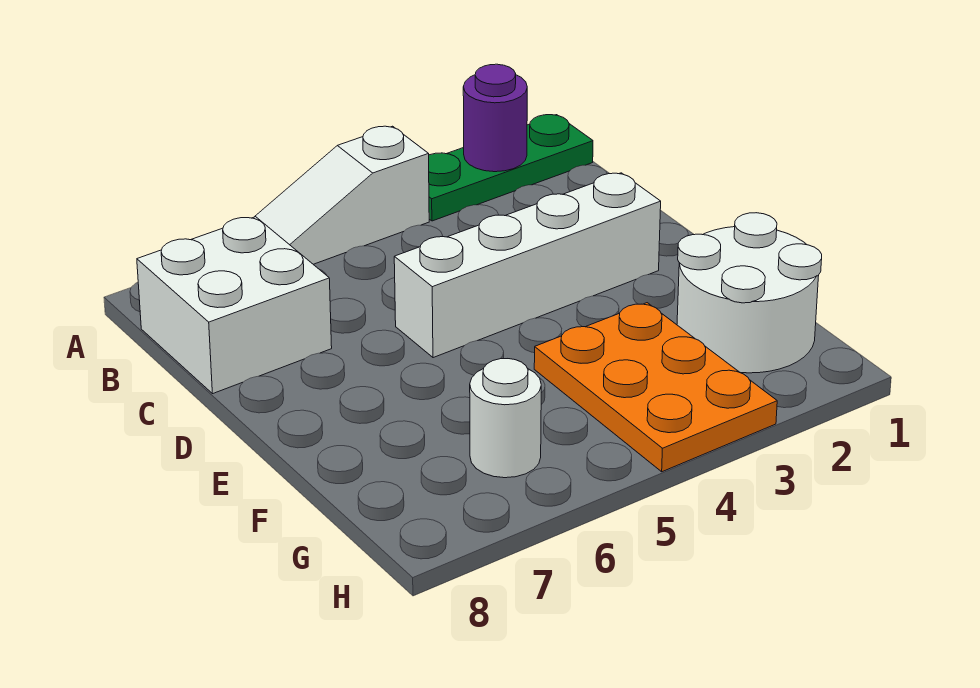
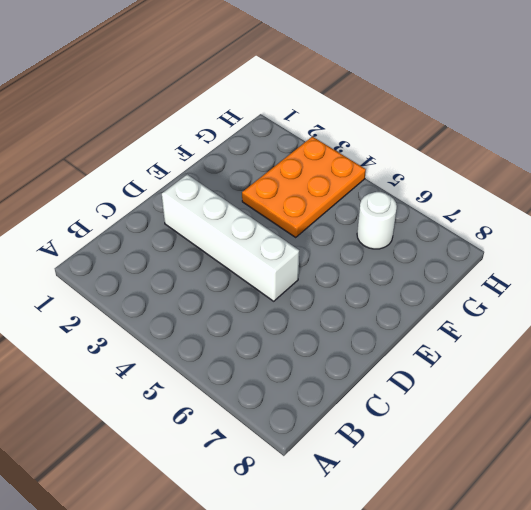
none -> green 1x3 plate [429,115,593,221]
none -> white 1x3 slope [255,126,429,264]

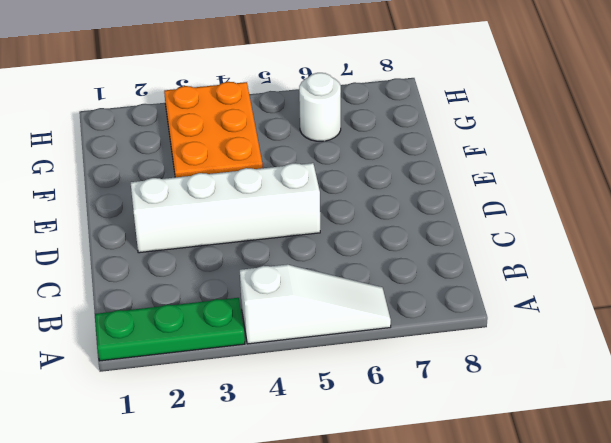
none -> white 2x2 brick [137,217,332,394]
none -> white 2x2 round brick [677,213,822,373]

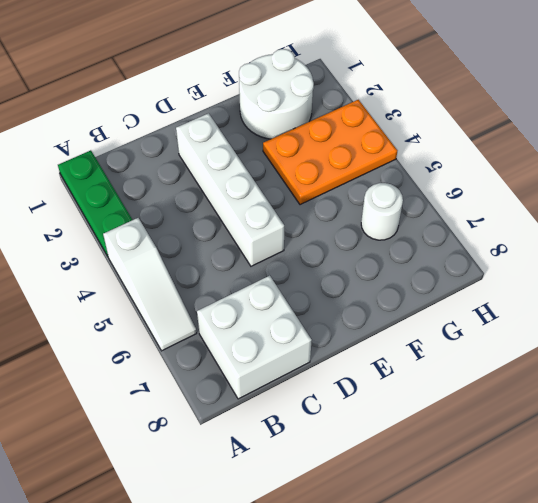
none -> purple 1x1 round brick [463,64,527,172]

